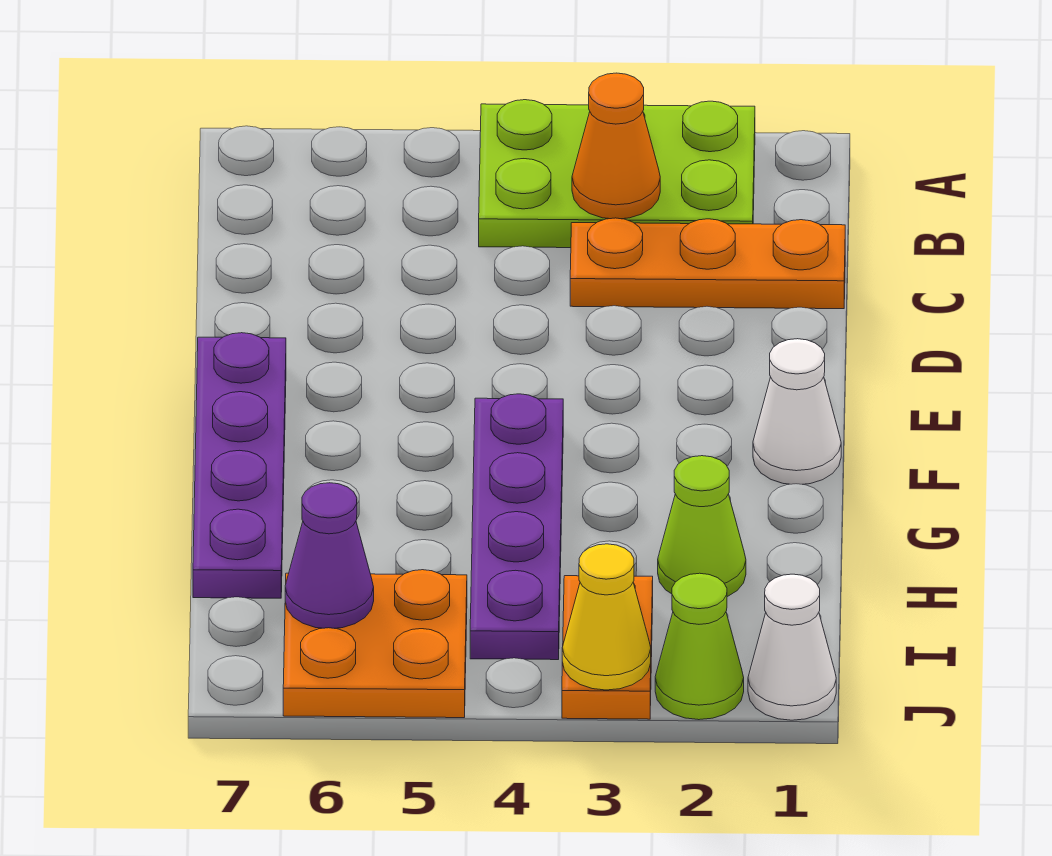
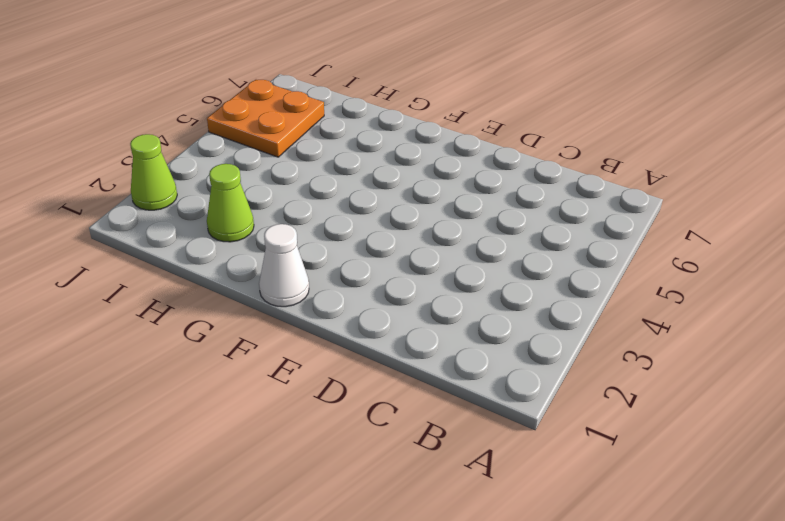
none -> lime 2x3 plate [479,100,755,248]
none -> orange 1x3 plate [570,218,845,309]
none -> purple 1x4 plate [193,333,286,598]

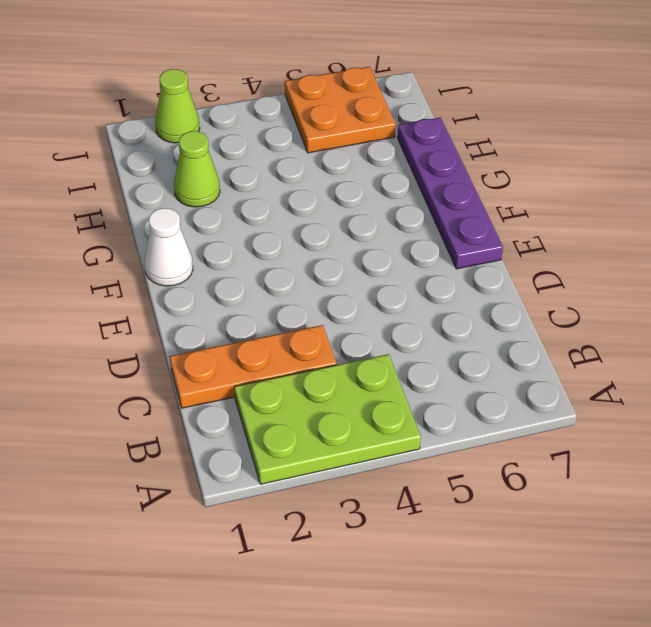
none -> purple 1x4 plate [470,394,563,660]
none -> orange 1x2 plate [562,576,653,719]
none -> white 1x1 cone [748,574,836,720]

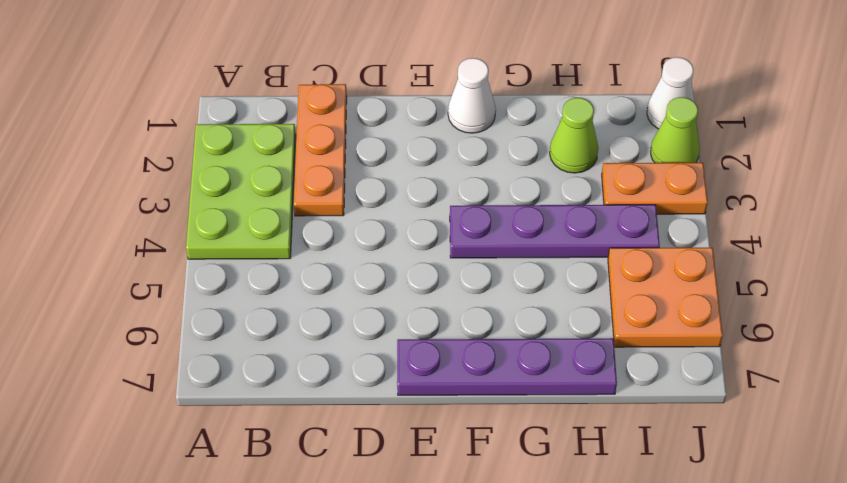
none -> orange 1x1 cone [572,73,660,219]
none -> purple 1x1 cone [285,483,374,628]
none -> yellow 1x1 cone [562,544,651,690]

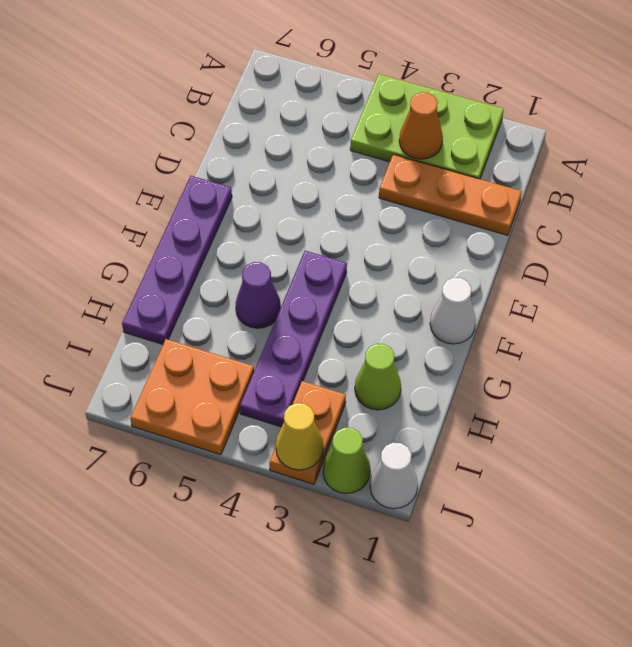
purple 1x1 cone [236,262,281,328] -> purple 1x1 cone moved to [285,483,374,628]

